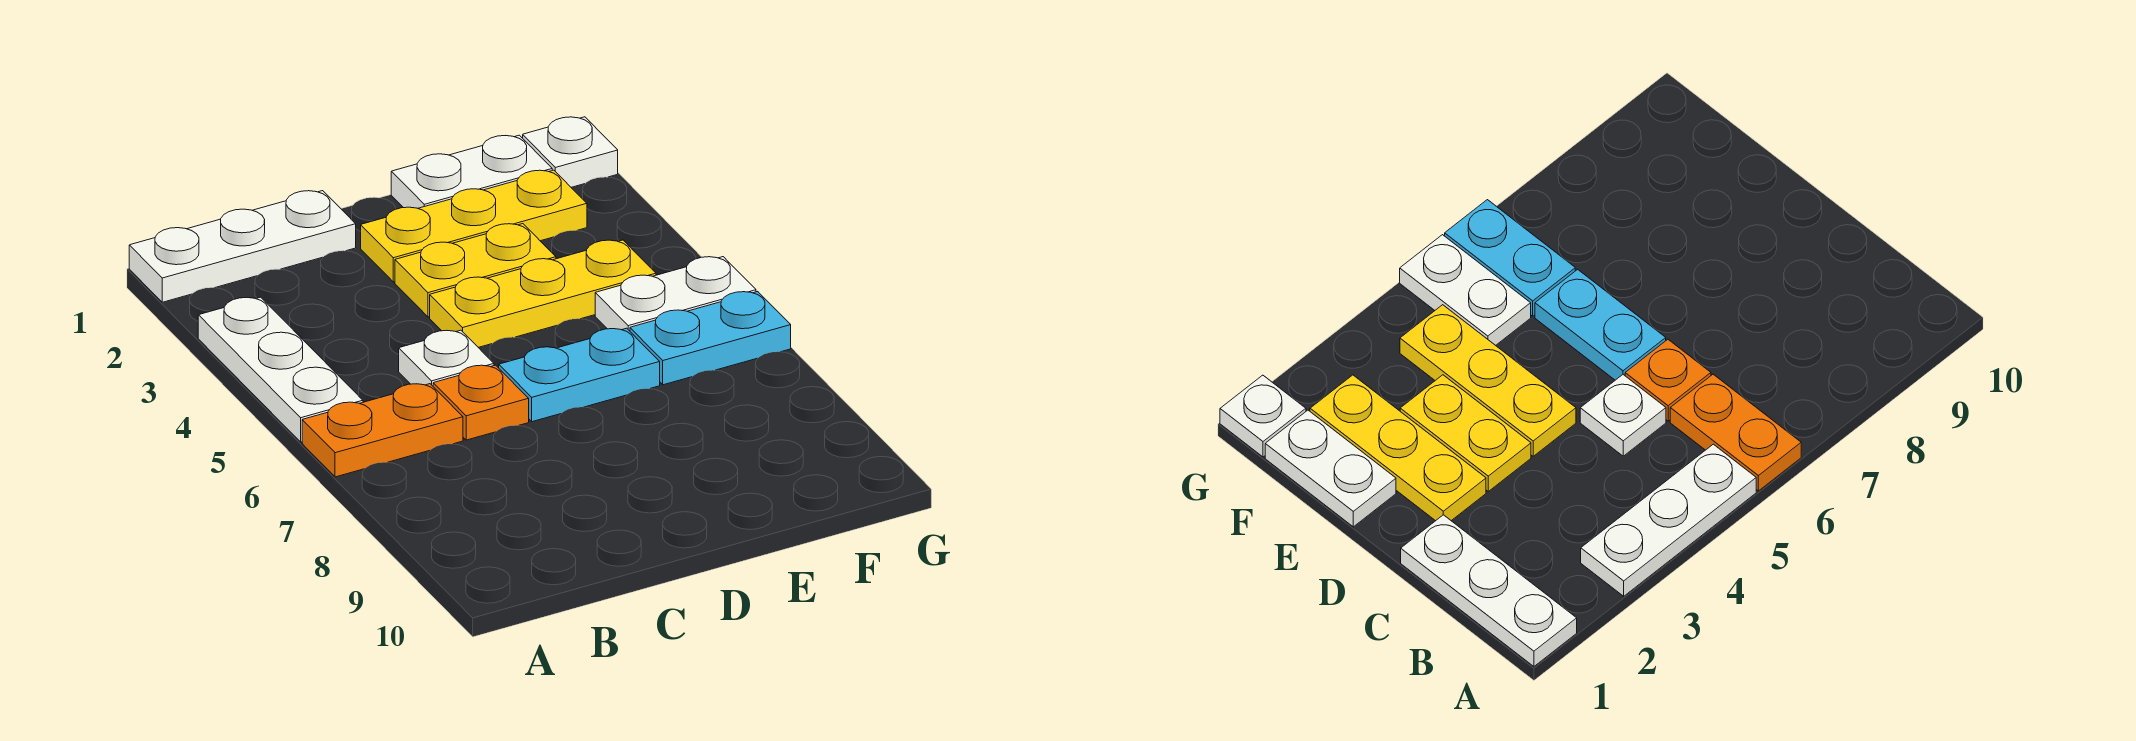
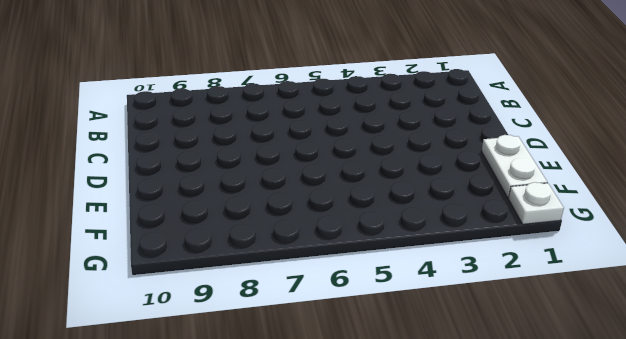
none -> white 1x3 plate [129,191,356,302]
none -> white 1x3 plate [198,297,363,442]
none -> orange 1x2 plate [302,384,463,477]

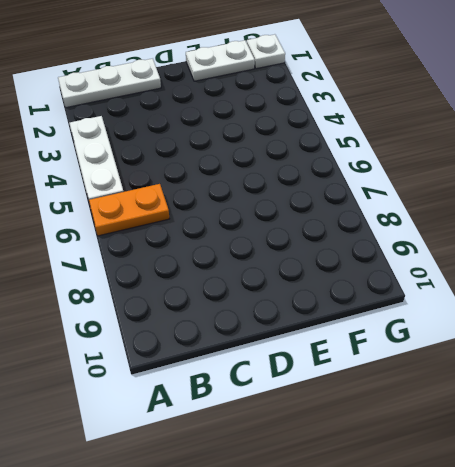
none -> white 1x1 plate [399,330,494,386]
none -> orange 1x1 plate [433,365,529,440]
none -> yellow 1x3 plate [361,170,587,282]

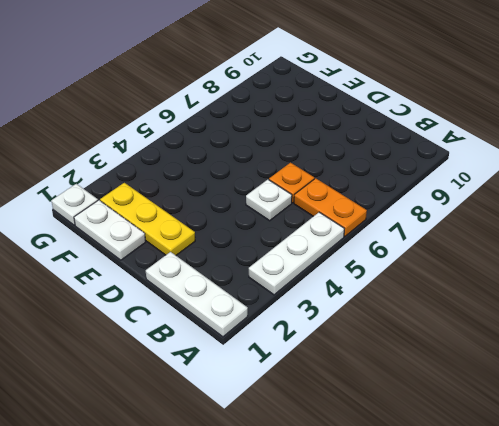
none -> yellow 1x2 plate [395,224,556,317]
none -> yellow 1x3 plate [430,240,656,347]
none -> cyan 1x2 plate [499,328,660,422]

